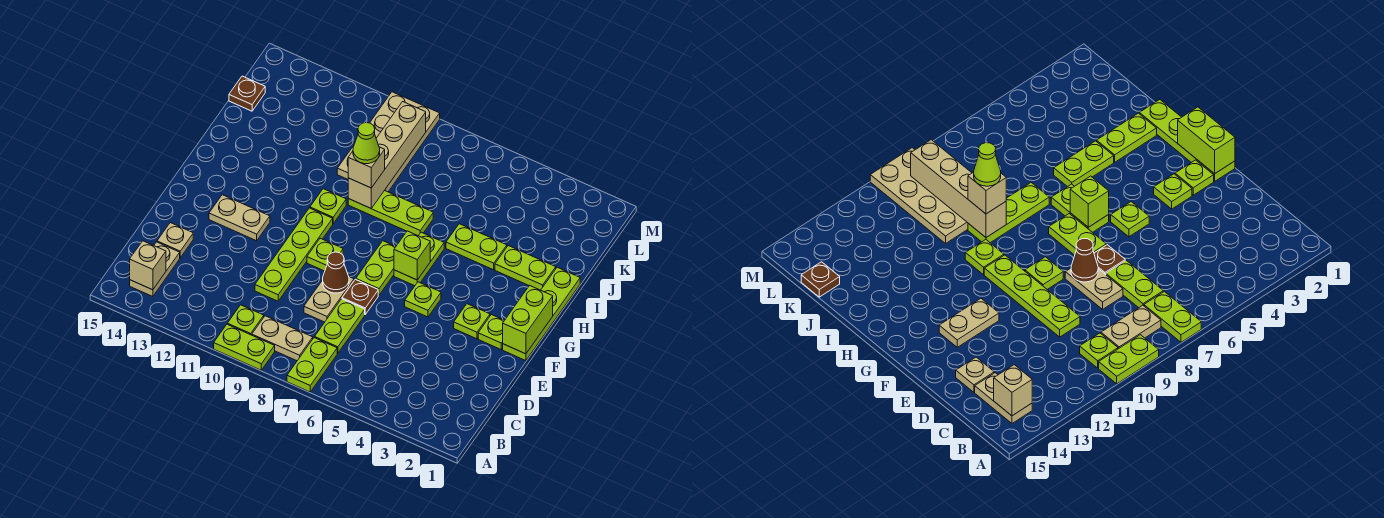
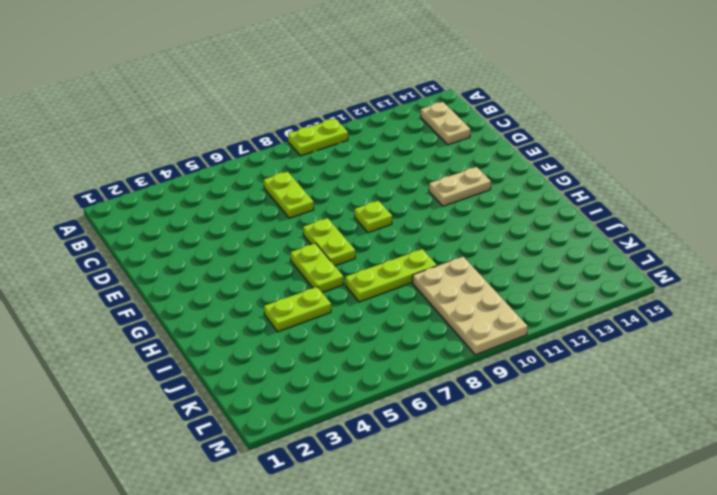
none -> lime 1x2 plate [287,338,337,392]
none -> tan 1x2 plate [252,316,313,361]
none -> lime 1x1 plate [227,305,264,335]
none -> tan 1x2 plate [304,277,354,322]

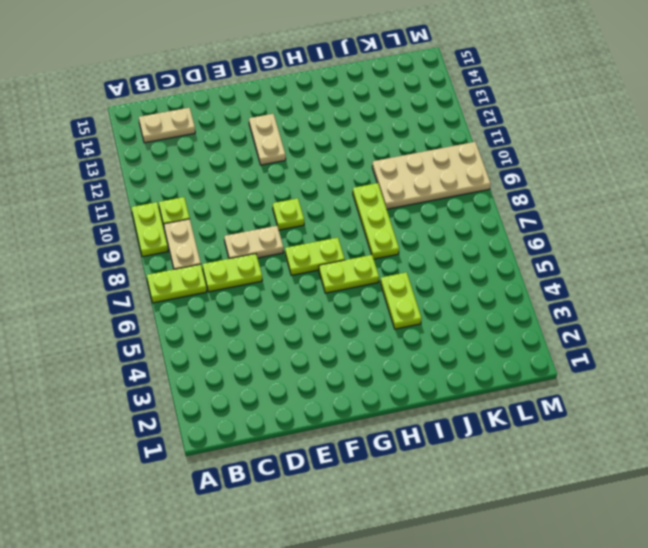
none -> lime 1x4 plate [255,208,333,301]
none -> tan 1x1 plate [157,223,193,258]
none -> brown 1x1 plate [342,279,378,314]
none -> lime 1x4 plate [503,267,580,361]

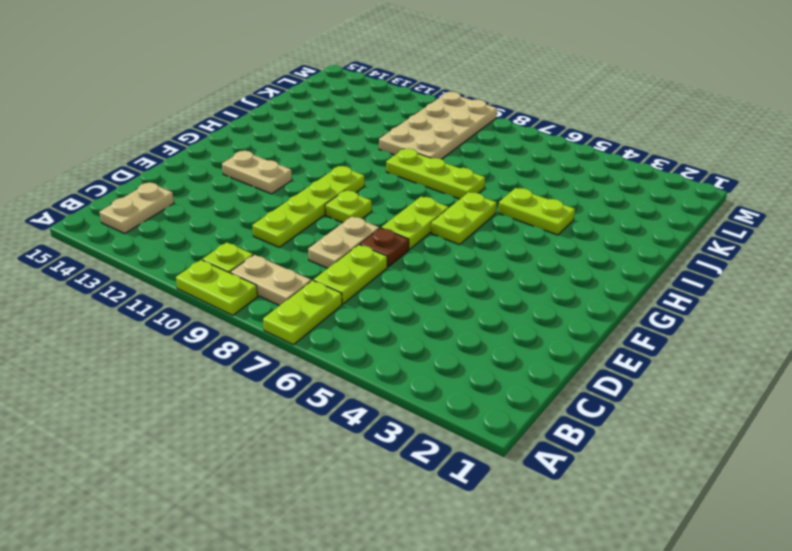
none -> tan 1x1 plate [157,223,193,258]
none -> lime 1x4 plate [503,267,580,361]
none -> lime 1x1 plate [478,315,505,350]
none -> lime 1x1 plate [454,304,490,339]

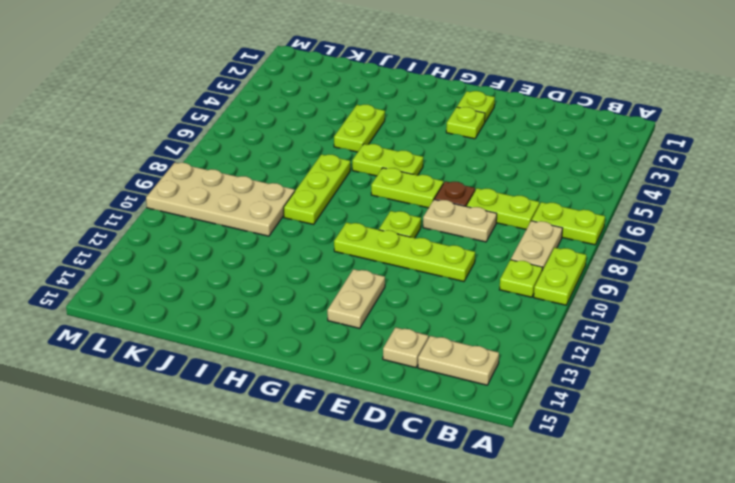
none -> lime 1x4 plate [503,267,580,361]
none -> lime 1x1 plate [405,282,441,317]
none -> lime 1x1 plate [310,189,346,224]
none -> lime 1x2 plate [495,246,556,290]

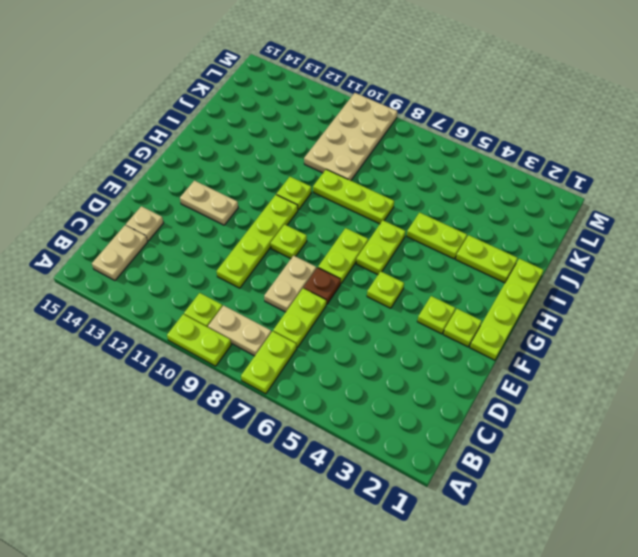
none -> brown 1x1 plate [229,76,265,111]
none -> tan 1x1 brick [130,241,166,290]
none -> brown 1x1 cone [323,252,349,293]
none -> lime 1x2 brick [503,286,553,354]

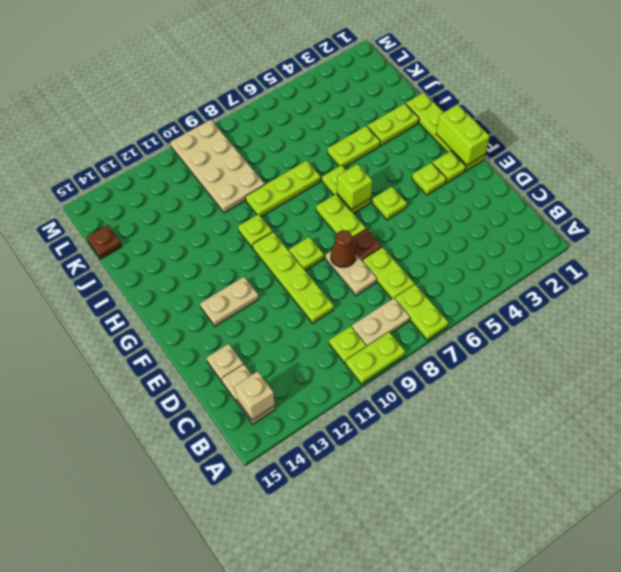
none -> tan 1x4 brick [348,102,426,208]
none -> tan 1x1 brick [348,147,385,188]
none -> lime 1x1 cone [353,122,380,164]

